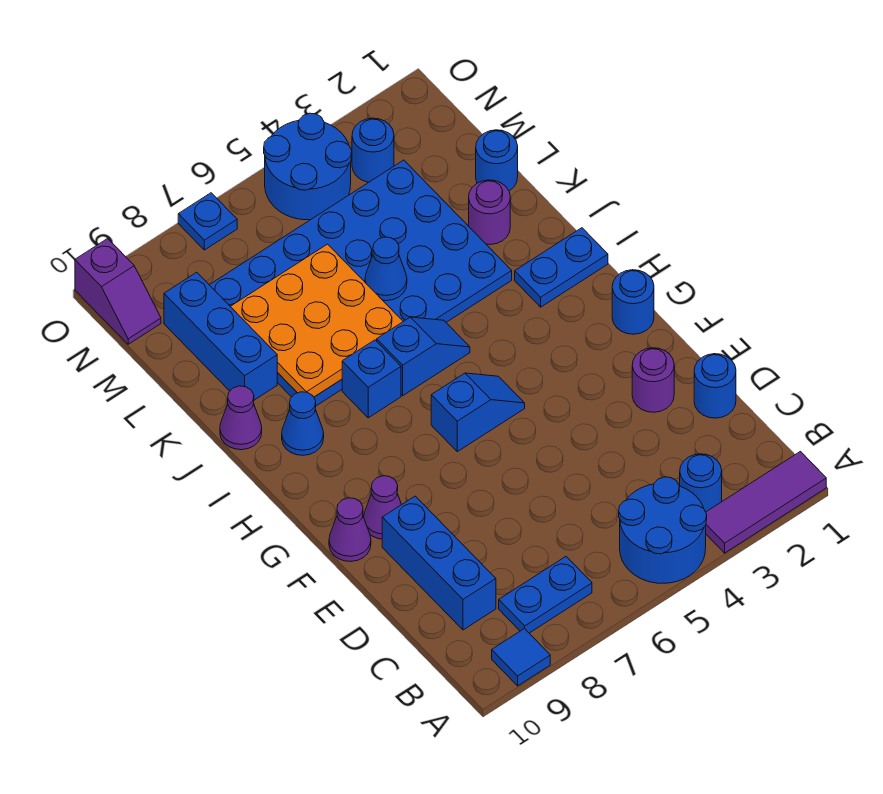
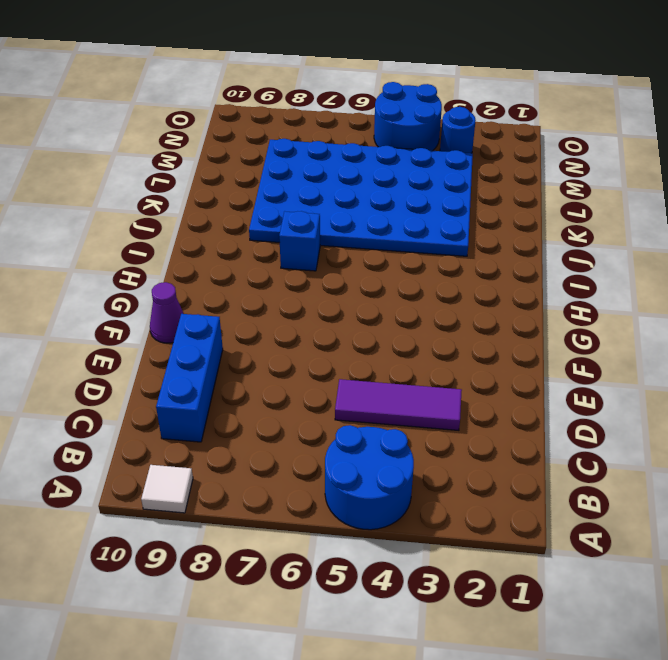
white 1x1 tile [141,465,193,513] -> blue 1x1 tile [492,628,550,686]
purple 1x3 tile [335,379,462,430] -> purple 1x3 tile moved to [706,452,826,553]
none -> blue 1x1 round brick [680,454,722,512]
none -> blue 1x2 plate [499,557,592,633]
none -> blue 1x1 round brick [694,354,736,418]

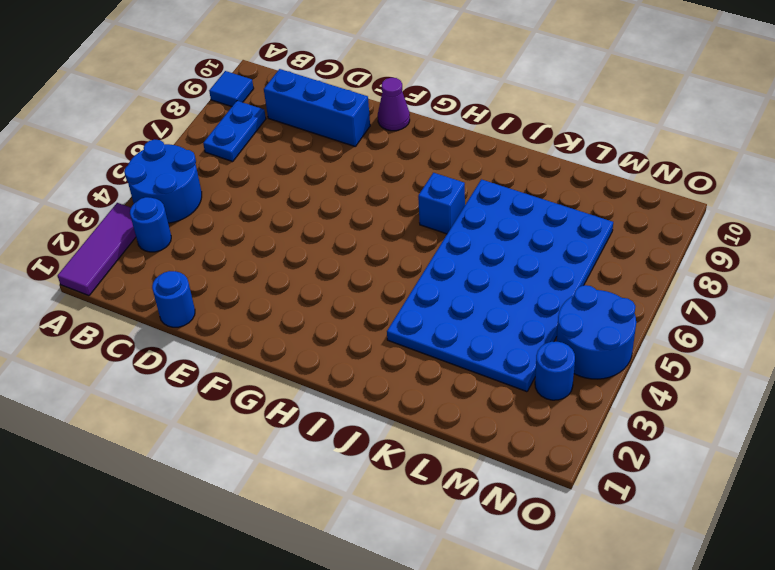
none -> purple 1x1 round brick [632,348,674,412]
none -> purple 1x1 cone [364,476,402,539]
none -> blue 1x1 round brick [612,270,654,334]

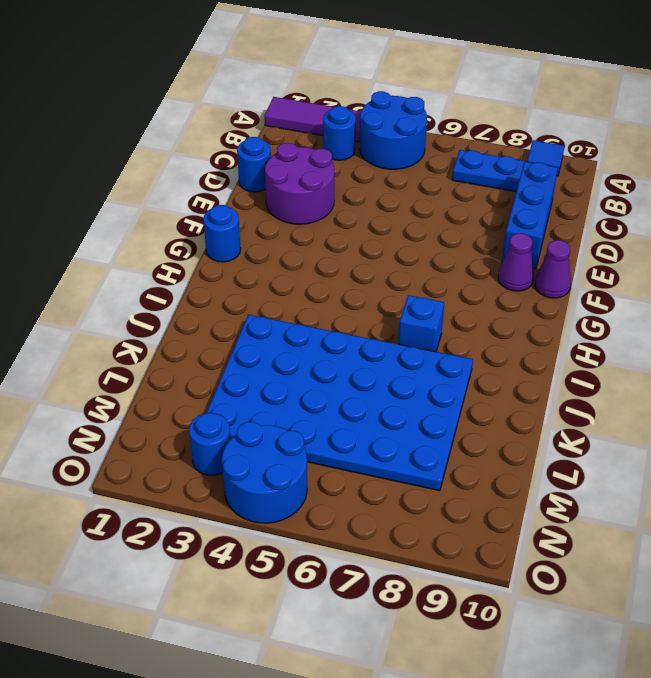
purple 2x2 round brick [265,143,334,224] -> purple 1x1 round brick [632,348,674,412]
none -> blue 1x2 slope [431,373,525,452]
none -> blue 1x2 plate [515,228,608,307]
none -> blue 1x2 slope [377,317,470,396]

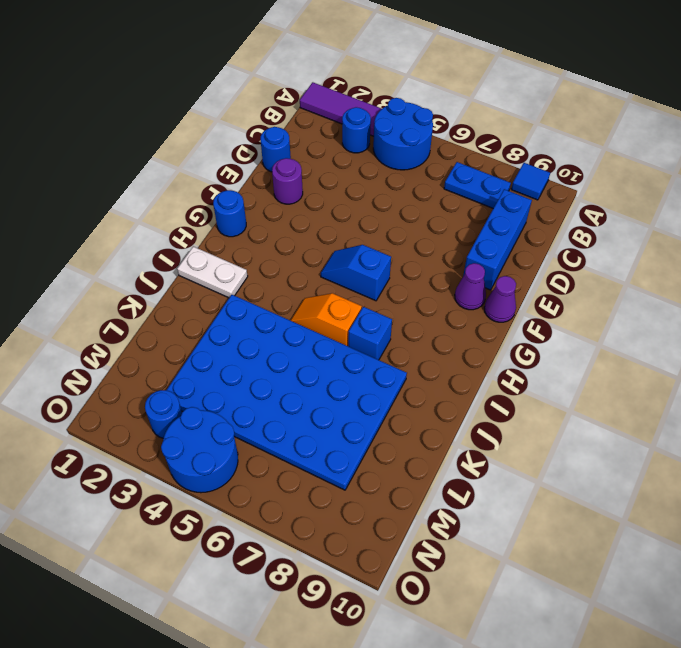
white 1x2 plate [177,246,248,298] -> blue 1x2 plate [515,228,608,307]
orange 1x2 slope [291,293,362,346] -> blue 1x2 slope [377,317,470,396]
none -> blue 1x1 cone [282,392,324,455]
none -> purple 1x1 cone [220,386,262,450]
none -> purple 1x1 round brick [469,180,510,245]

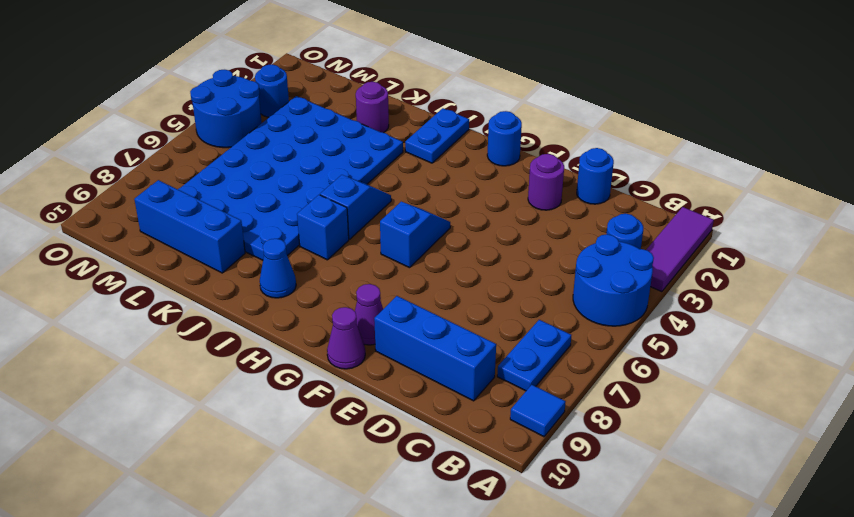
none -> purple 1x1 cone [220,386,262,450]
none -> blue 1x1 round brick [476,130,518,191]
none -> purple 1x2 slope [75,239,161,344]

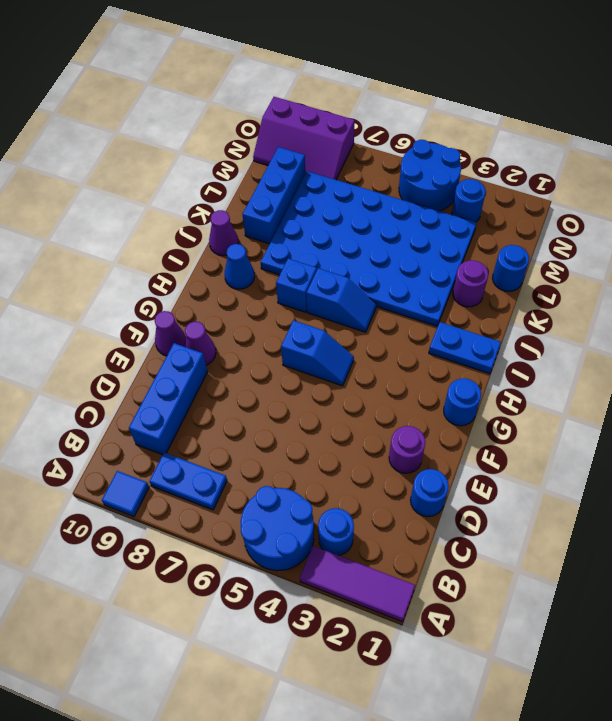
purple 2x3 slope [253,97,355,180] -> purple 1x2 slope [75,239,161,344]
none -> blue 1x1 plate [178,193,237,250]
none -> orange 3x3 plate [230,244,403,397]
none -> blue 1x1 cone [365,237,407,301]

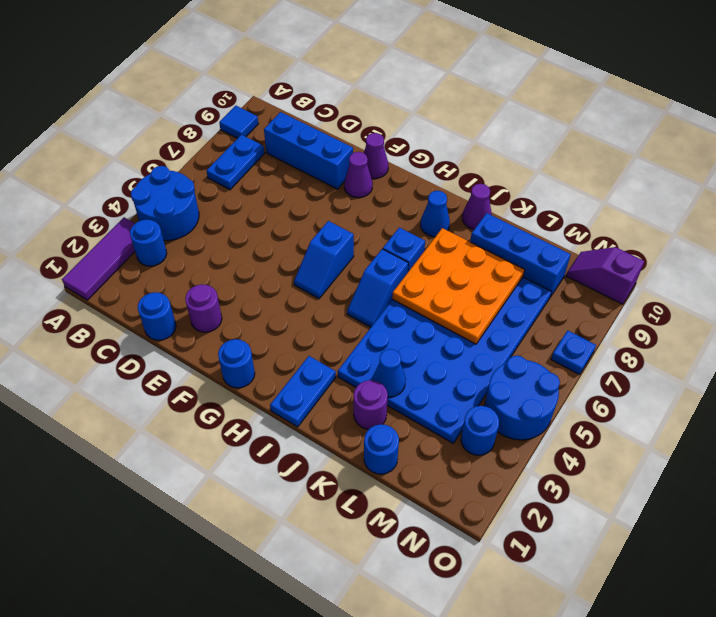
blue 1x1 cone [373,349,406,397] -> blue 1x1 cone moved to [365,237,407,301]

